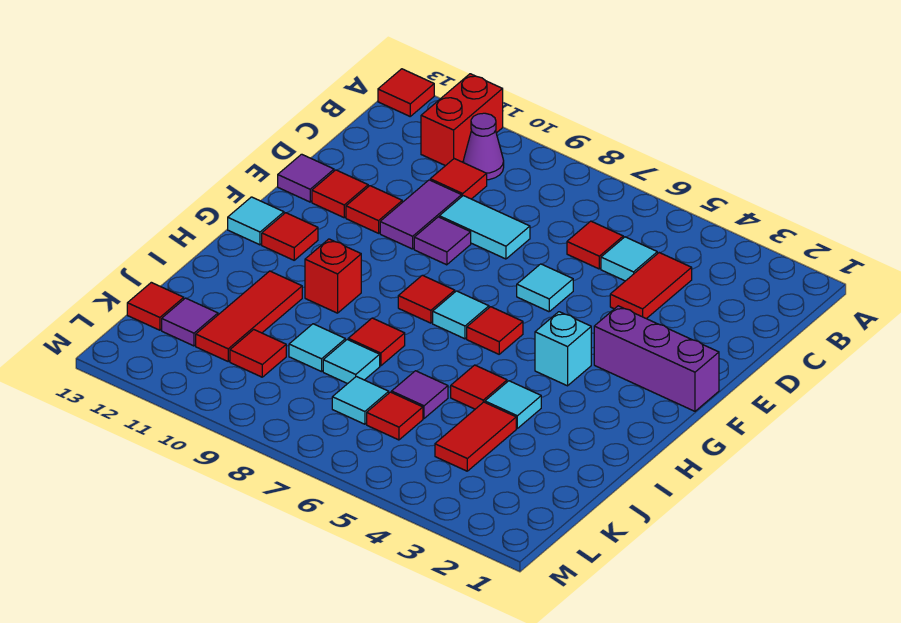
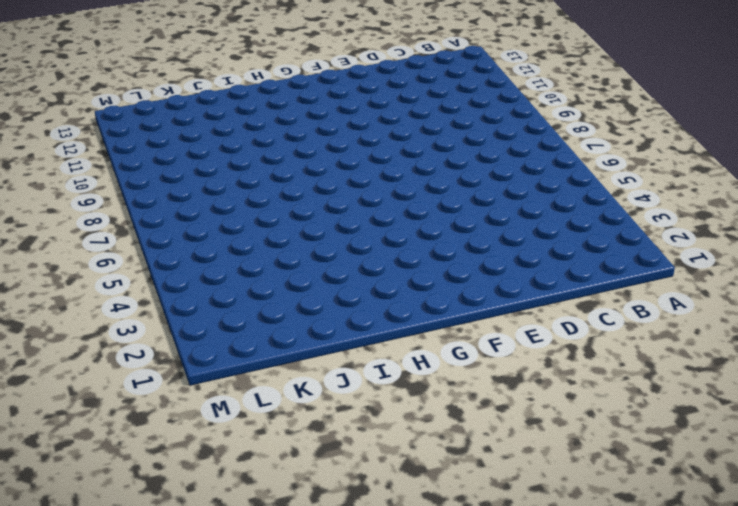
none -> red 1x2 brick [421,74,503,166]
none -> red 1x1 tile [378,69,434,116]
none -> purple 1x1 cone [463,113,504,180]
none -> red 1x2 tile [610,253,692,319]

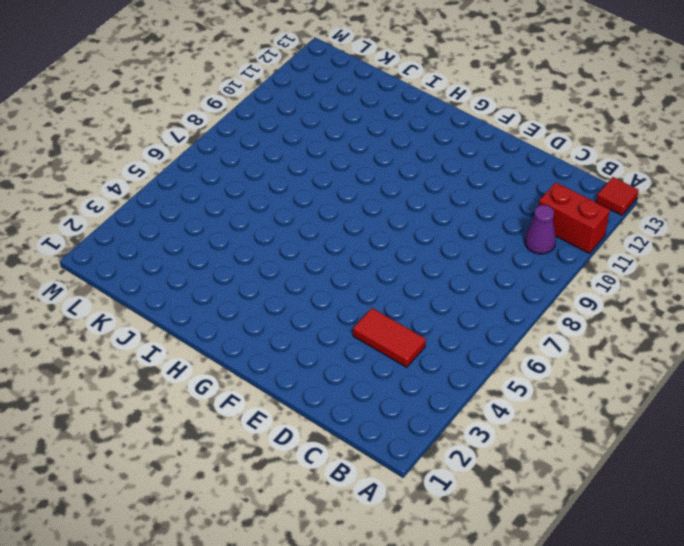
none -> cyan 1x1 tile [601,237,657,281]
none -> red 1x1 tile [567,221,623,269]
none -> red 1x1 tile [430,159,487,199]
none -> cyan 1x2 tile [439,196,530,259]

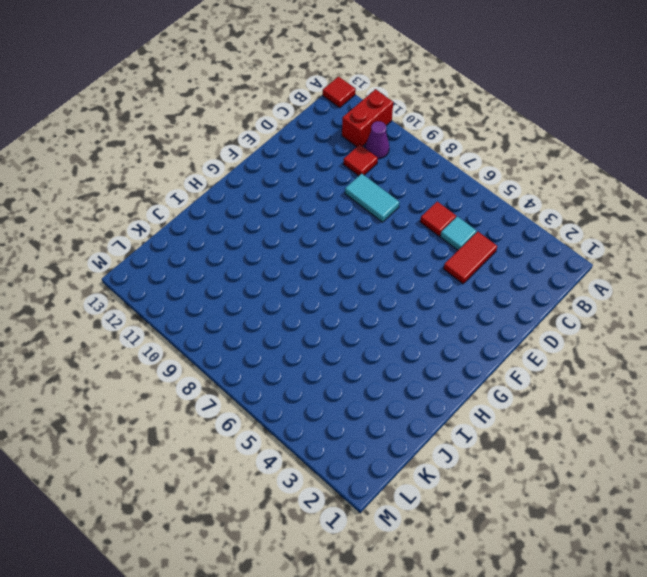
none -> purple 1x2 tile [380,180,462,249]
none -> cyan 1x1 tile [517,264,573,312]
none -> purple 1x1 tile [414,217,471,265]
none -> red 1x1 tile [346,186,402,233]

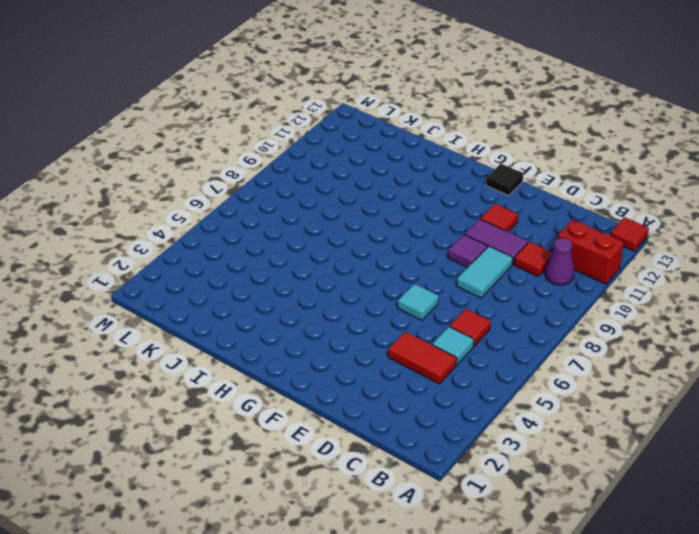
black 1x1 tile [486,164,523,195] -> none
none -> red 1x1 tile [312,170,368,218]
none -> purple 1x1 tile [278,154,334,202]
none -> purple 1x3 brick [594,306,719,411]
none -> cyan 1x1 brick [535,312,591,386]

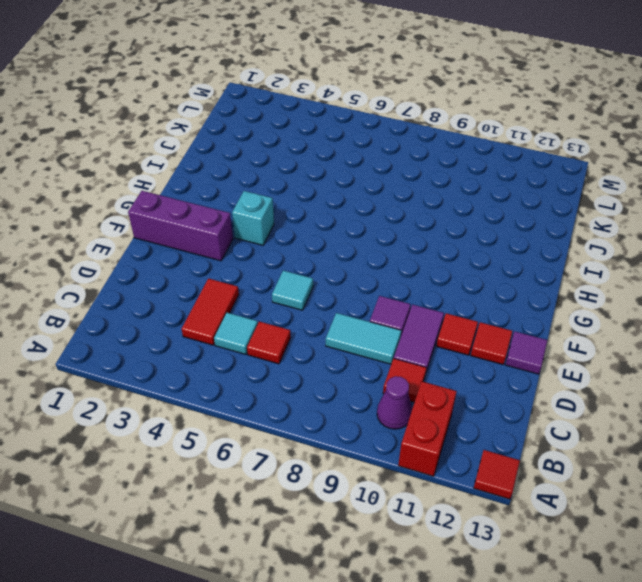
none -> red 1x1 tile [467,307,523,354]
none -> cyan 1x1 tile [433,291,489,339]
none -> red 1x1 tile [398,275,455,323]
none -> red 1x1 tile [262,213,318,260]

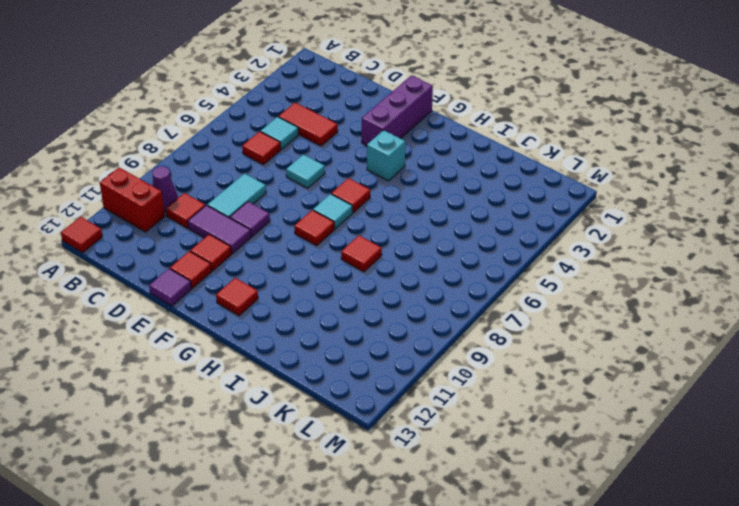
none -> cyan 1x1 tile [228,197,284,245]
none -> red 1x1 brick [305,239,361,313]
none -> cyan 1x1 tile [485,381,541,428]
none -> red 1x1 tile [451,365,507,409]

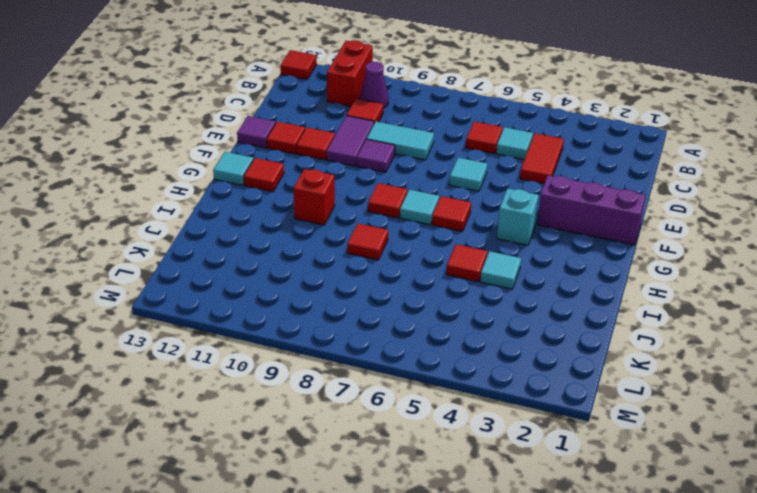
none -> red 1x3 tile [196,271,302,361]
none -> red 1x2 tile [435,402,516,471]
none -> purple 1x1 tile [392,371,448,418]
none -> cyan 1x1 tile [323,340,380,384]

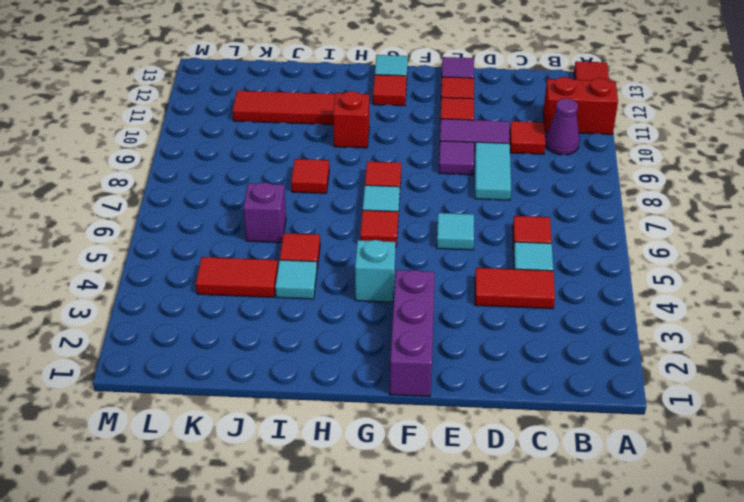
purple 1x1 brick [243,182,286,243] -> purple 1x1 tile [392,371,448,418]
none -> cyan 1x1 tile [323,340,380,384]
none -> cyan 1x1 tile [289,324,345,372]
none -> red 1x1 tile [367,392,423,440]
none -> cyan 1x1 tile [332,376,389,424]

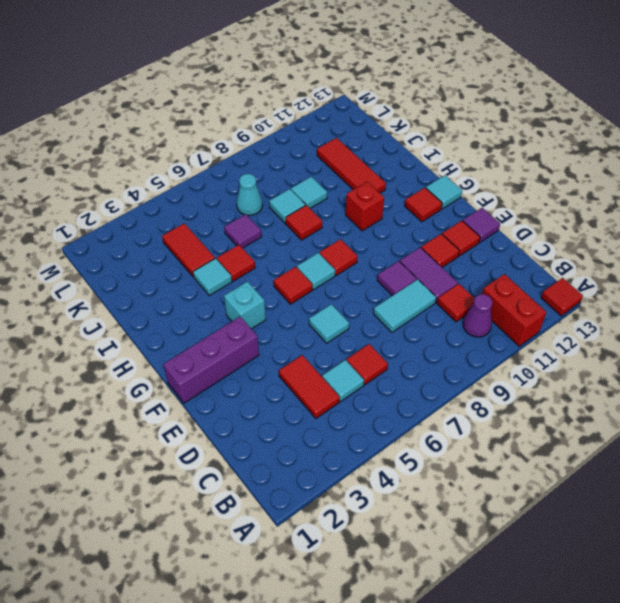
cyan 1x1 cone [237,174,263,215] -> cyan 1x1 tile [332,376,389,424]
none -> red 1x1 tile [367,392,423,440]
none -> red 1x1 tile [230,330,286,377]
none -> purple 1x1 tile [162,298,218,346]
none -> red 1x1 tile [127,282,184,330]

